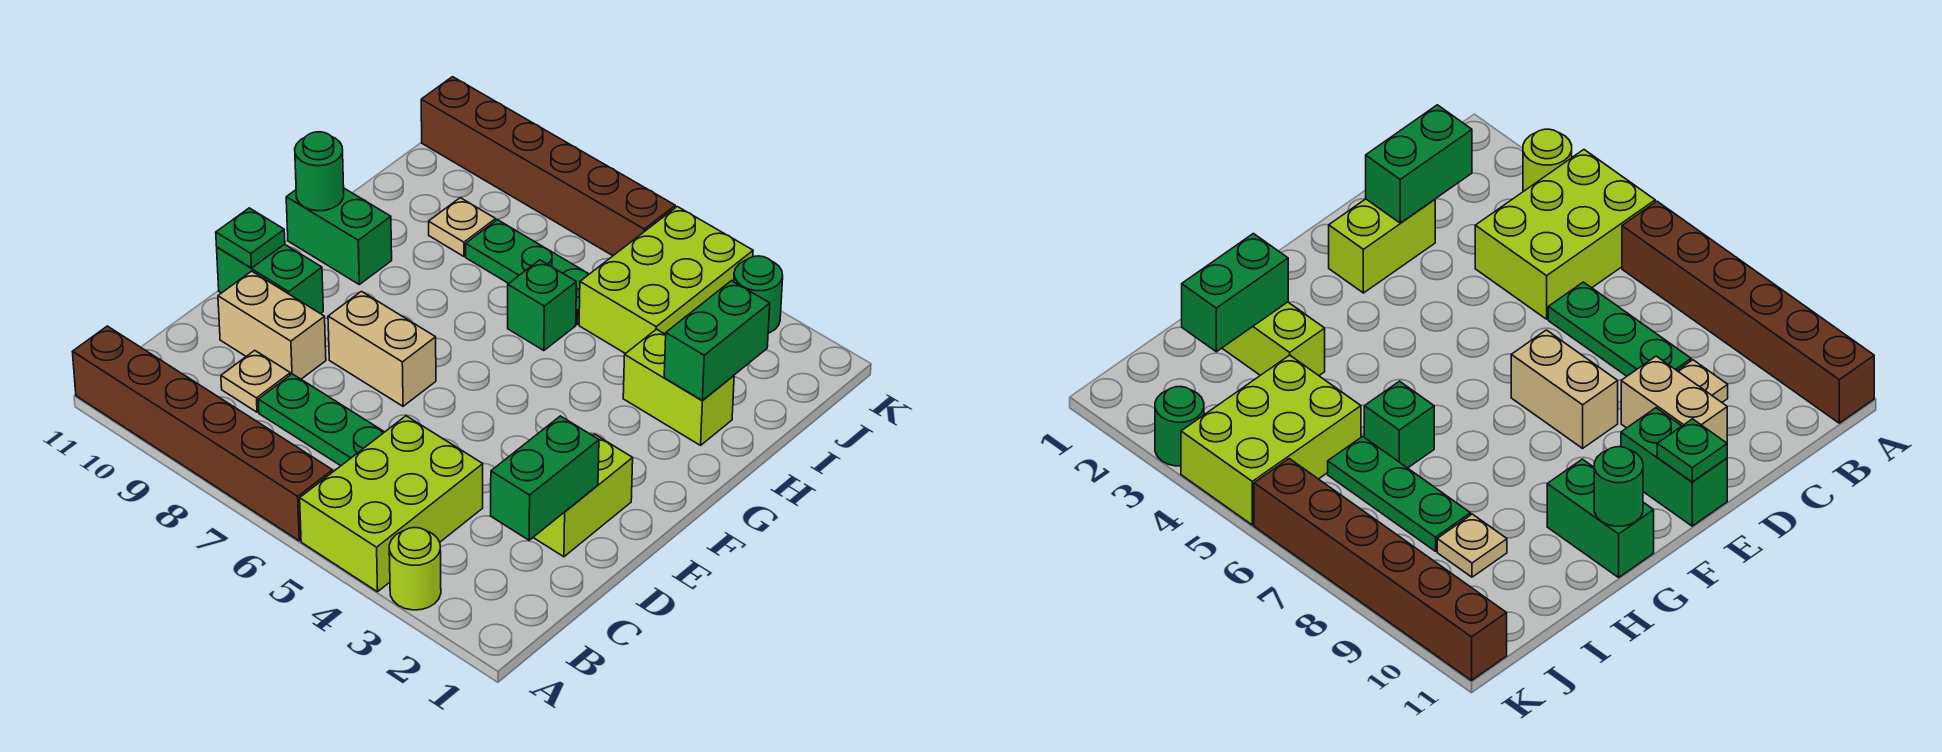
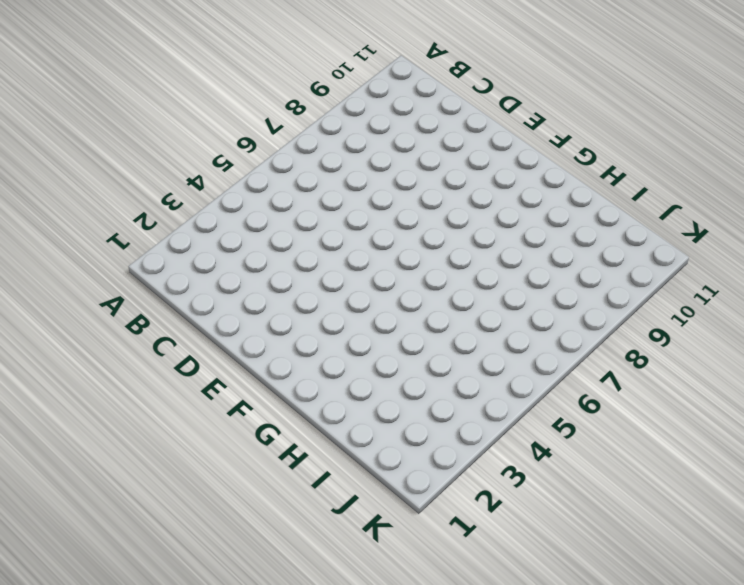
none -> lime 1x1 round brick [389,528,441,610]
none -> lime 2x3 brick [300,416,483,592]
none -> brown 1x6 brick [72,326,333,541]

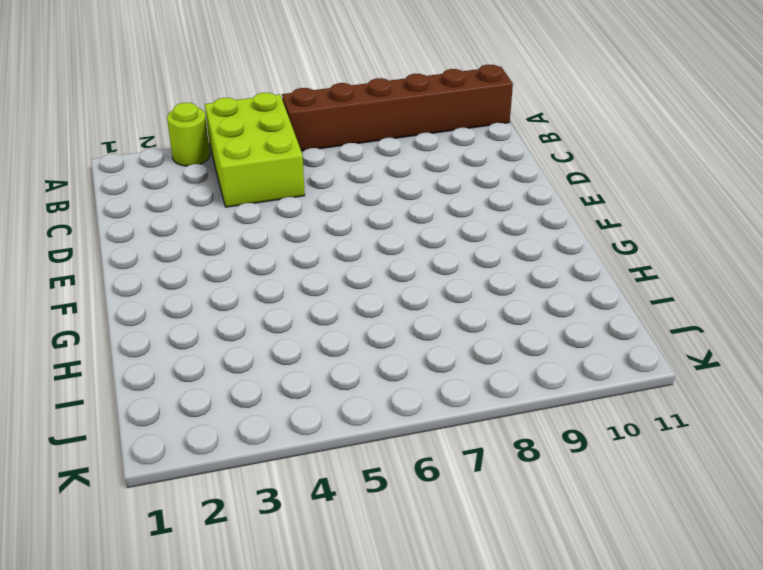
none -> green 1x3 plate [258,374,384,466]
none -> tan 1x1 plate [221,350,290,412]
none -> lime 1x2 brick [533,434,633,557]

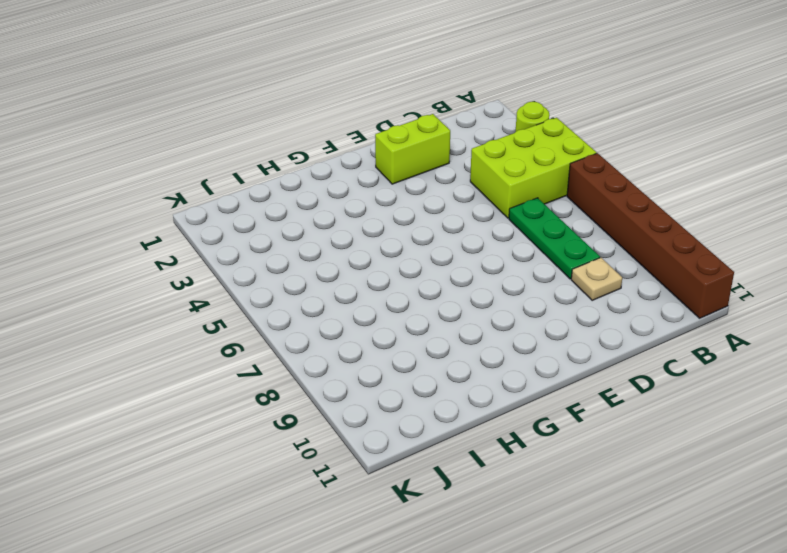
none -> tan 1x2 brick [218,271,326,379]
none -> tan 1x2 brick [328,291,436,406]
none -> green 1x2 brick [217,244,323,314]

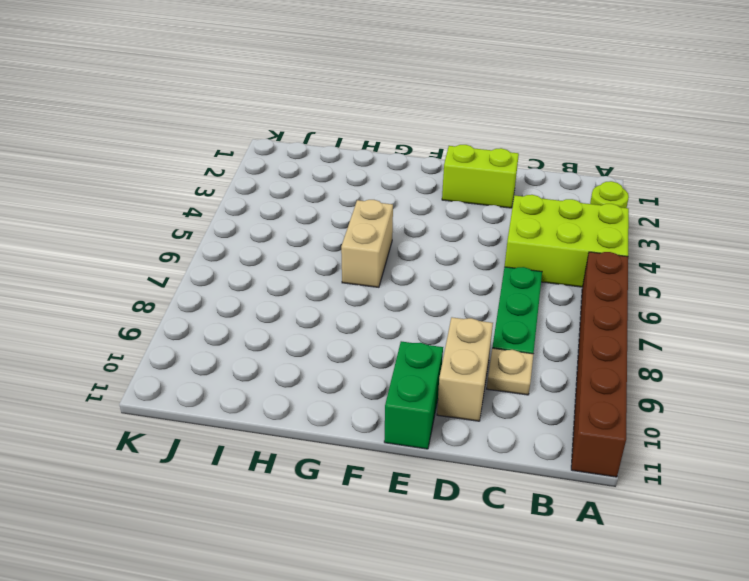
tan 1x2 brick [341,200,393,287] -> tan 1x2 brick moved to [328,291,436,406]
none -> green 1x2 brick [286,188,392,284]
none -> lime 1x2 brick [623,329,734,445]
none -> green 1x1 brick [508,260,576,351]

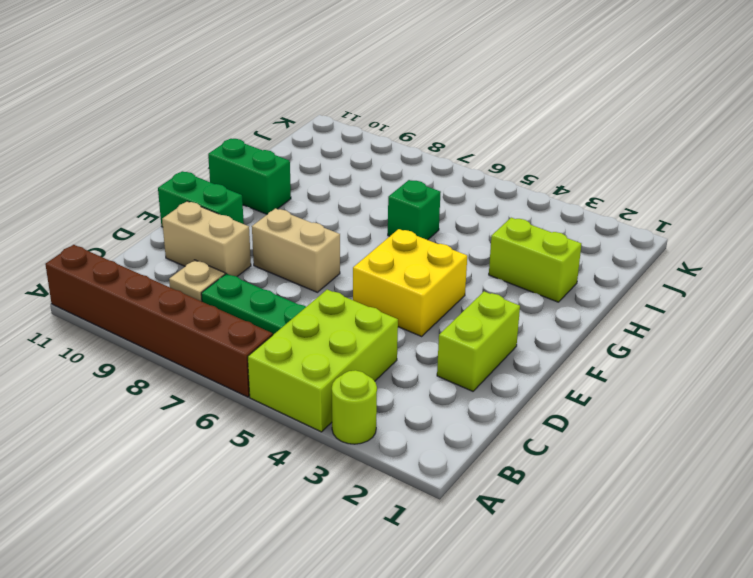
yellow 2x2 brick [353,229,467,336] -> none
none -> lime 2x3 brick [579,207,753,354]
none -> green 1x3 plate [466,220,589,324]
none -> tan 1x1 plate [429,198,496,256]

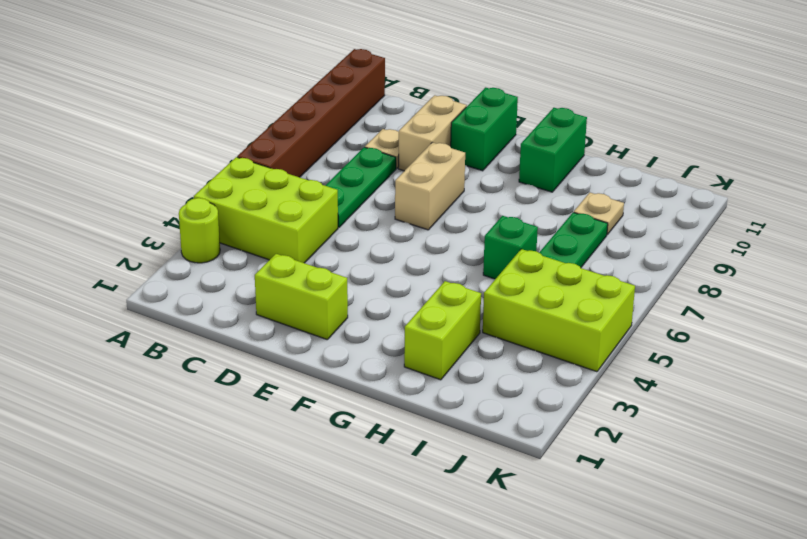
none -> green 1x1 round brick [734,256,783,333]
none -> brown 1x6 brick [421,77,675,256]
none -> green 1x2 brick [491,416,599,540]

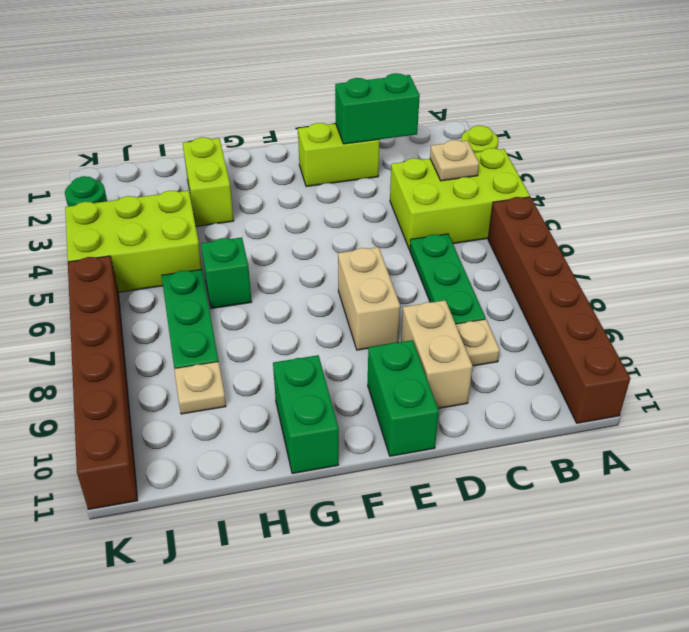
tan 1x1 plate [430,140,479,181] -> none
none -> green 1x1 plate [216,208,285,268]
none -> green 1x1 round brick [295,132,344,211]
none -> green 1x2 brick [664,281,770,401]

